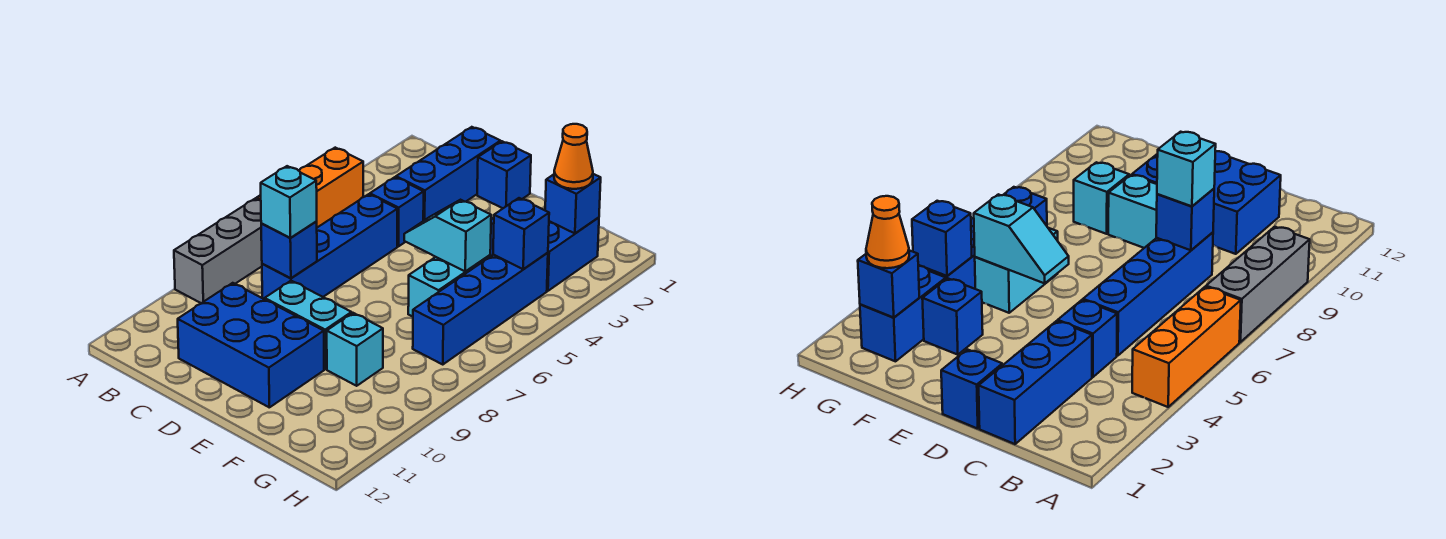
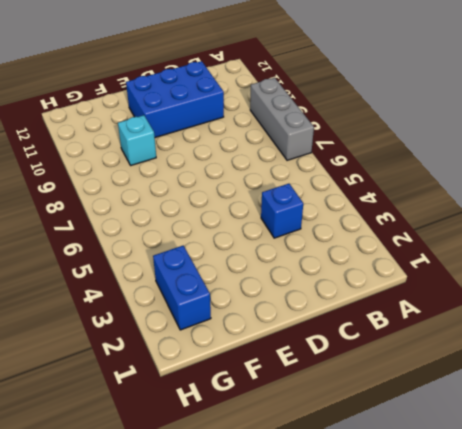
none -> orange 1x3 brick [257,148,363,227]
none -> blue 1x3 brick [396,127,501,221]
none -> blue 1x4 brick [262,194,397,299]

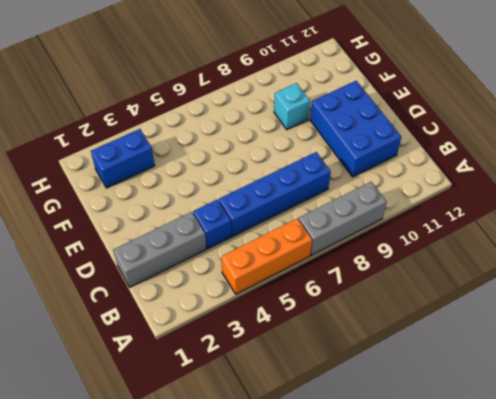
grey 1x3 brick [113,212,206,287] -> blue 1x3 brick [396,127,501,221]
none -> blue 1x1 brick [477,141,531,208]
none -> cyan 1x2 brick [265,281,352,369]
none -> blue 1x1 brick [922,278,983,355]

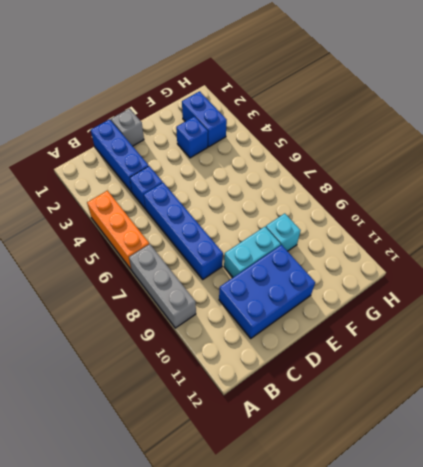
grey 1x1 brick [111,109,144,146] -> blue 1x1 brick [477,141,531,208]
none -> cyan 1x2 brick [408,255,490,317]
none -> blue 1x4 brick [413,253,548,365]
none -> blue 1x1 brick [261,222,317,278]

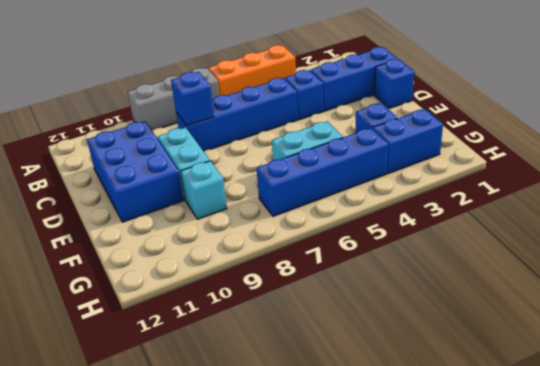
none -> cyan 1x2 slope [404,200,491,272]
none -> blue 1x1 brick [545,174,601,233]
none -> blue 1x1 brick [493,198,549,269]

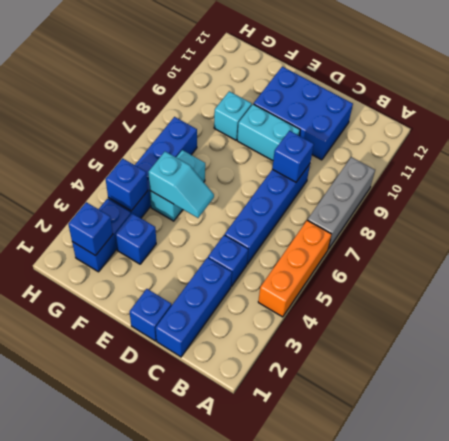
none -> cyan 1x1 brick [261,166,317,238]
none -> orange 1x1 cone [554,124,593,189]

